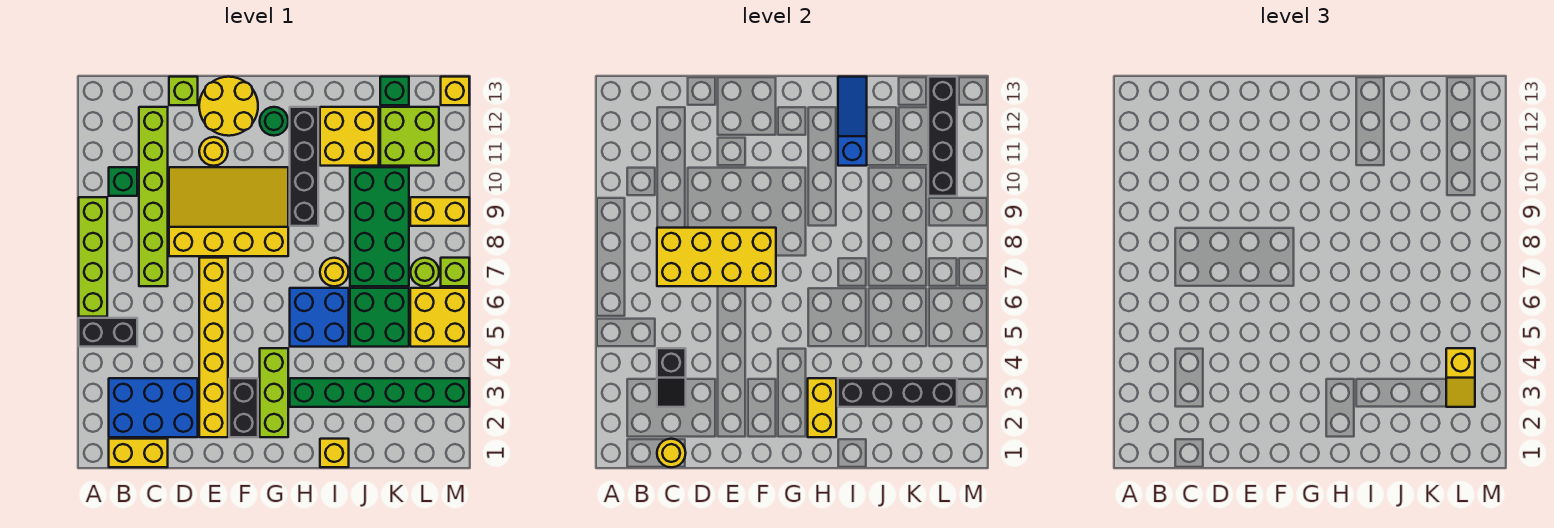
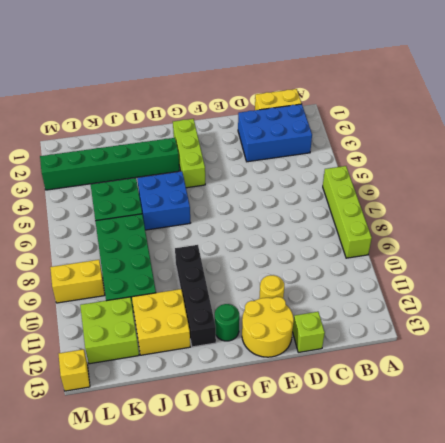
none -> black 1x2 brick [79,318,137,347]
none -> green 1x1 brick [109,167,137,196]
none -> lime 1x6 brick [139,107,168,286]
none -> yellow 3x4 slope [169,167,288,256]

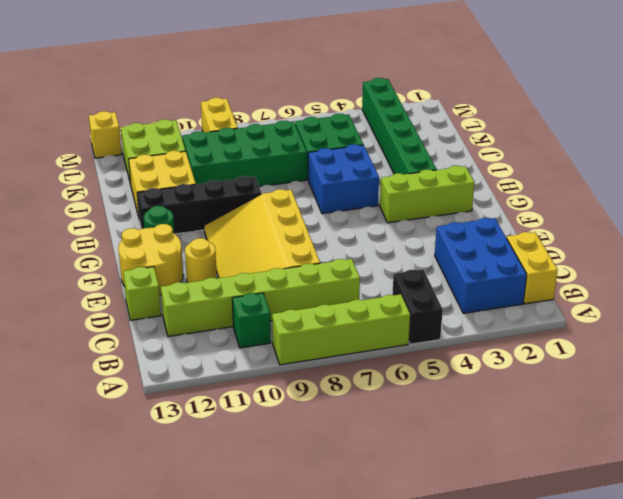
none -> yellow 1x6 brick [199,258,228,437]
none -> black 1x2 brick [229,378,258,437]
none -> yellow 1x1 brick [320,439,349,467]
none -> yellow 1x1 round brick [320,258,349,286]

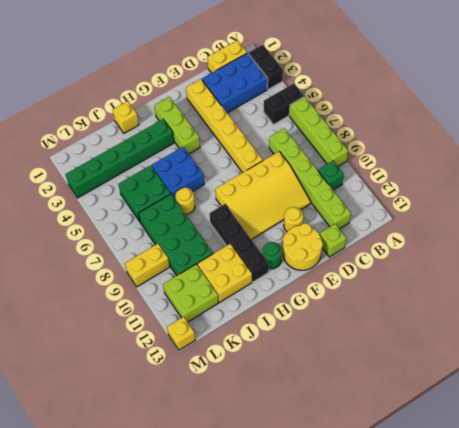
black 1x2 brick [248,45,283,89] -> black 1x2 brick moved to [229,378,258,437]
none -> green 1x1 brick [380,77,409,105]
none -> yellow 2x2 brick [410,288,469,347]
none -> lime 1x1 round brick [410,258,439,286]
none -> lime 1x1 brick [441,258,469,286]

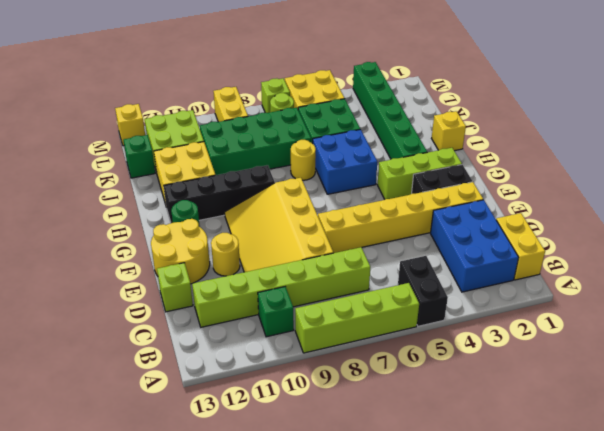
none -> yellow 1x1 round brick [657,439,686,467]
none -> black 1x2 slope [657,348,686,407]
none -> yellow 2x4 brick [657,228,776,286]
none -> yellow 1x2 brick [808,378,836,437]

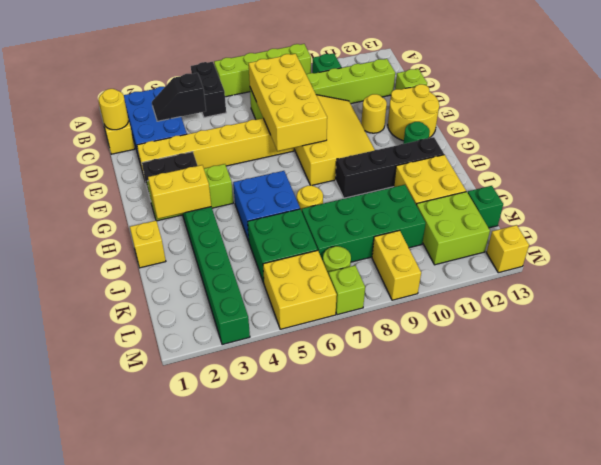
none -> black 1x4 brick [838,378,957,407]
none -> blue 1x3 slope [838,77,867,166]
none -> black 1x4 brick [928,77,957,196]
none -> yellow 1x2 slope [1446,348,1475,407]

